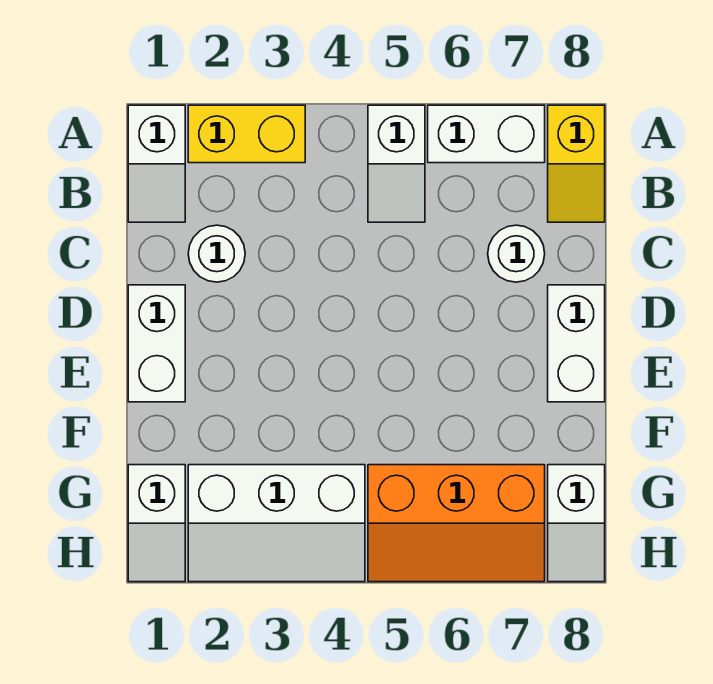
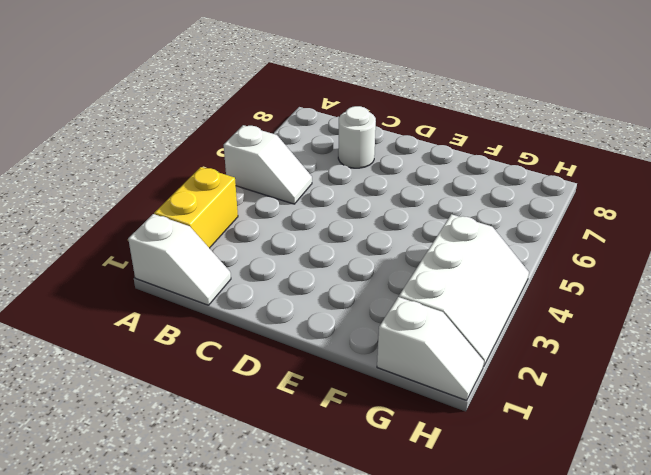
none -> white 1x2 brick [428,105,545,163]
none -> yellow 1x2 slope [548,105,605,222]
none -> white 1x1 round brick [188,225,245,282]

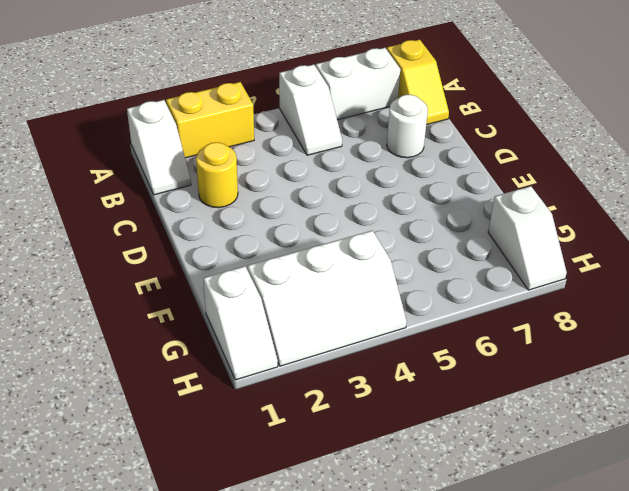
yellow 1x1 round brick [196,142,238,208] -> white 1x1 round brick [188,225,245,282]
none -> white 1x2 brick [128,285,185,402]
none -> white 1x2 brick [548,285,605,402]
none -> orange 2x3 slope [368,465,545,582]

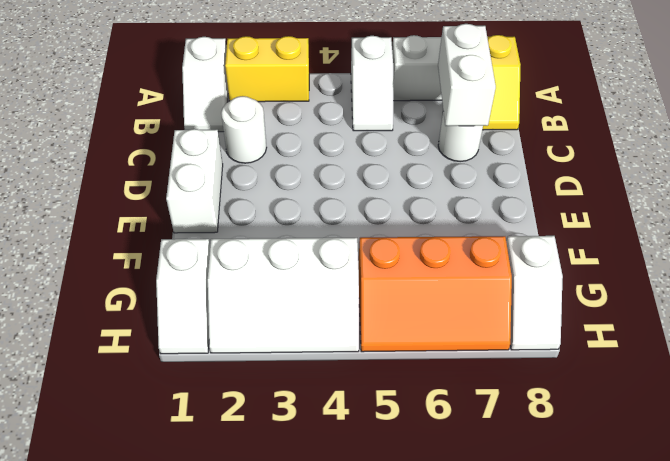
white 1x2 brick [438,24,496,126] -> white 1x2 brick moved to [548,285,605,402]

